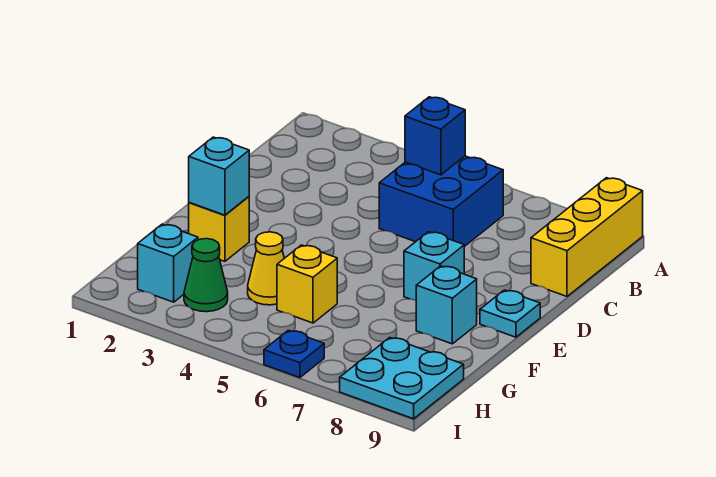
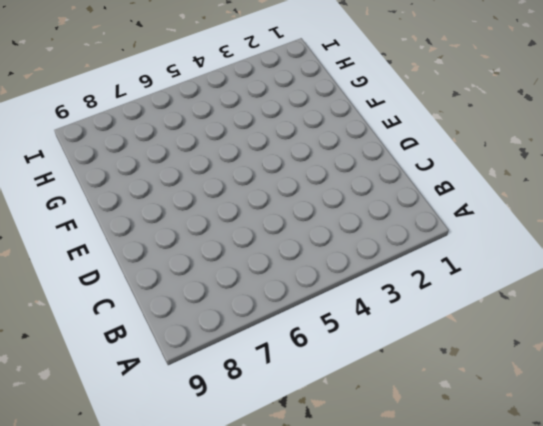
none -> yellow 1x3 brick [531,178,643,296]
none -> blue 2x2 brick [379,156,503,247]
none -> cyan 1x1 brick [404,232,464,300]

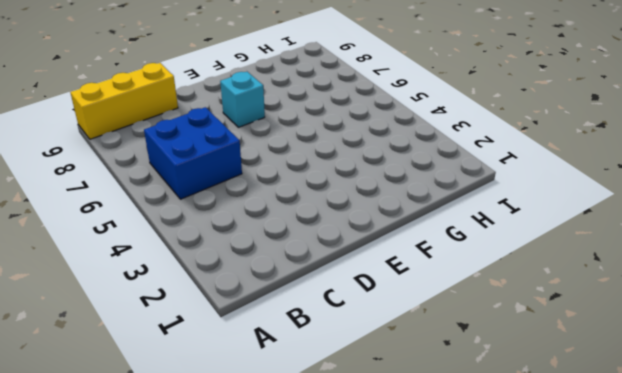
none -> cyan 1x1 plate [480,290,540,337]
none -> yellow 1x1 brick [189,197,249,261]
none -> cyan 1x1 brick [416,266,477,344]

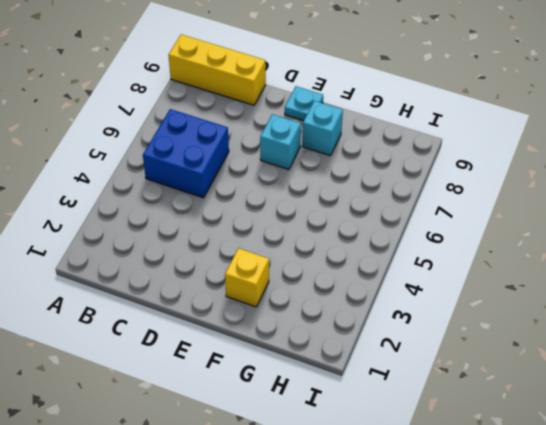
none -> yellow 1x1 cone [248,232,284,305]
none -> yellow 1x1 brick [277,245,337,323]
none -> cyan 1x1 brick [138,224,198,302]

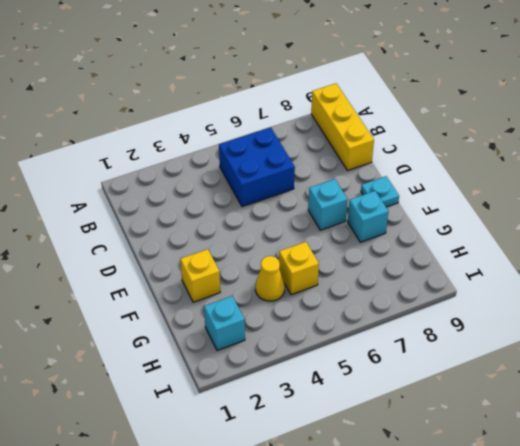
none -> green 1x1 cone [184,239,228,312]
none -> cyan 2x2 plate [340,337,464,419]
none -> blue 1x1 plate [264,330,324,378]

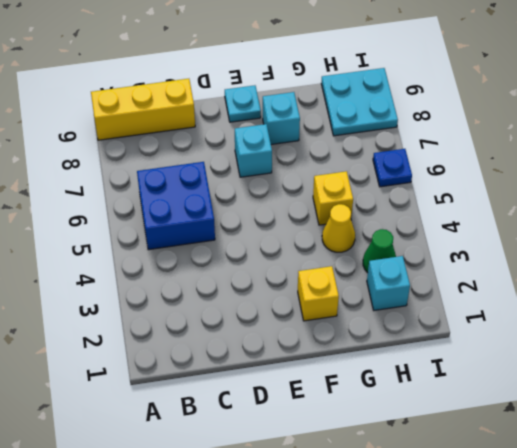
none -> blue 1x1 brick [405,97,465,175]
none -> cyan 1x1 brick [189,137,249,215]

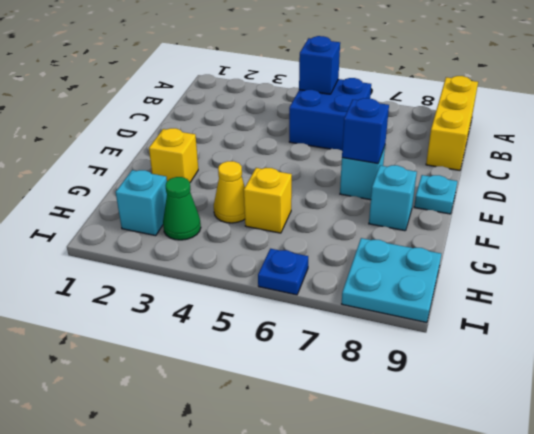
blue 1x1 brick [342,98,389,163] -> none
none -> cyan 1x1 brick [189,137,249,215]

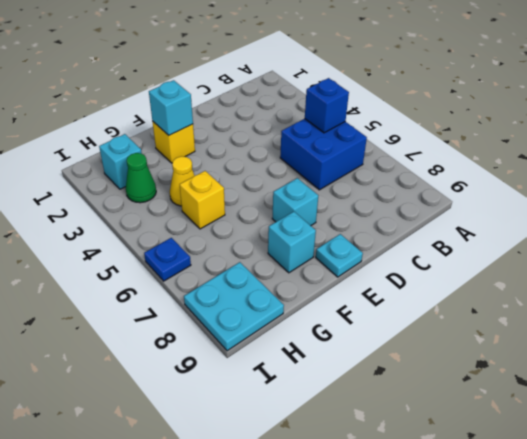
none -> yellow 1x3 brick [531,178,643,296]

